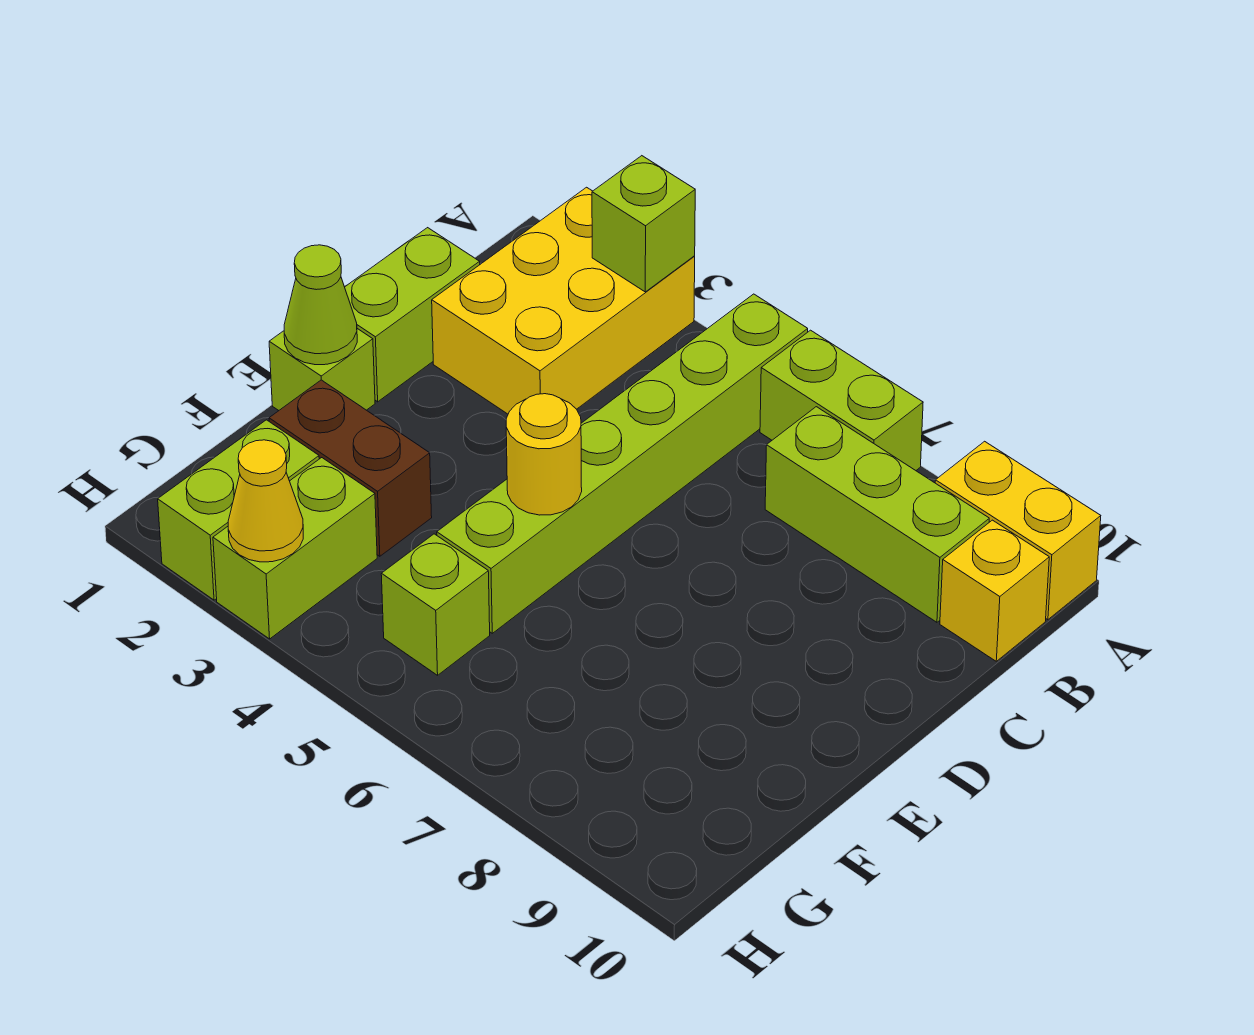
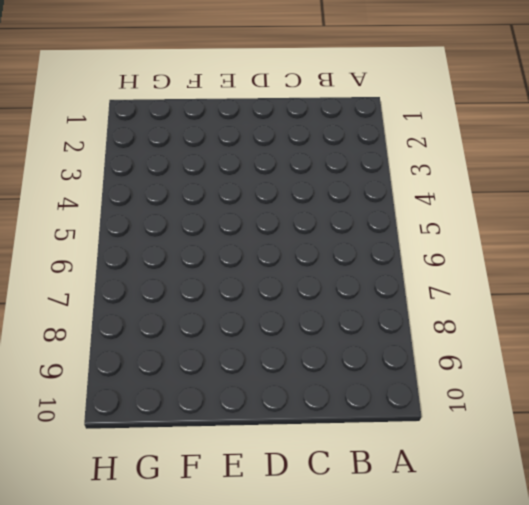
none -> yellow 2x3 brick [432,187,695,414]
none -> lime 1x6 brick [437,294,808,633]
none -> lime 1x2 brick [760,330,923,470]

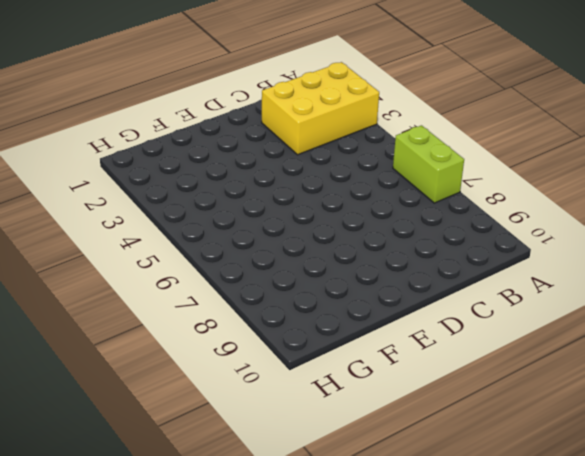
none -> lime 1x6 brick [437,294,808,633]
none -> yellow 1x2 brick [935,441,1101,620]
none -> lime 1x3 brick [765,407,989,622]

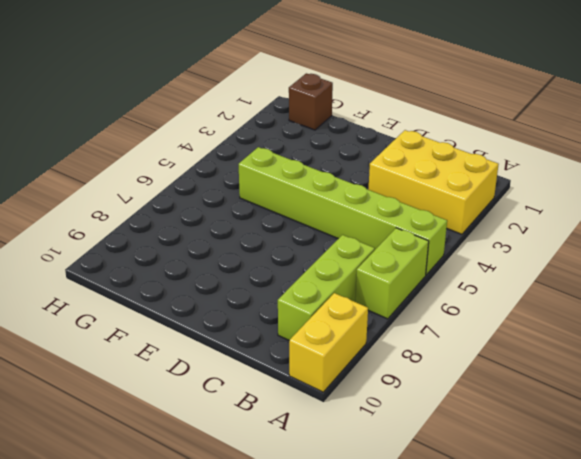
brown 1x1 brick [289,73,333,130] -> none
none -> yellow 1x1 brick [940,520,1049,661]
none -> lime 1x2 brick [345,228,480,402]
none -> lime 1x1 brick [269,329,375,410]

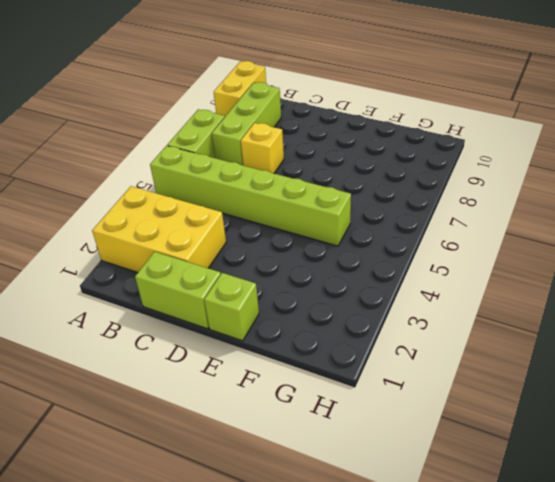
yellow 1x1 brick [241,123,284,173] -> yellow 1x1 brick moved to [940,520,1049,661]
none -> brown 1x2 brick [269,380,432,556]
none -> lime 1x2 brick [158,420,319,600]
none -> lime 1x2 brick [213,458,377,639]

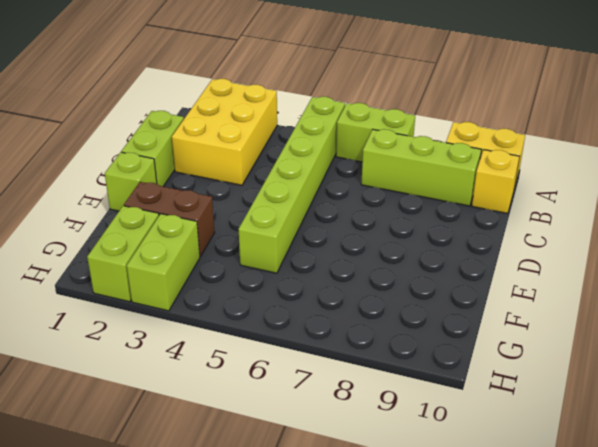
none -> lime 1x1 brick [381,534,490,675]
none -> lime 1x1 brick [592,156,695,292]
none -> lime 1x1 cone [284,245,357,365]

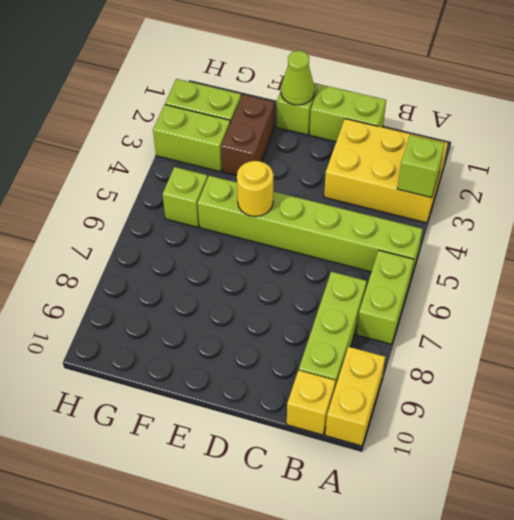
none -> yellow 1x1 cone [228,440,303,562]

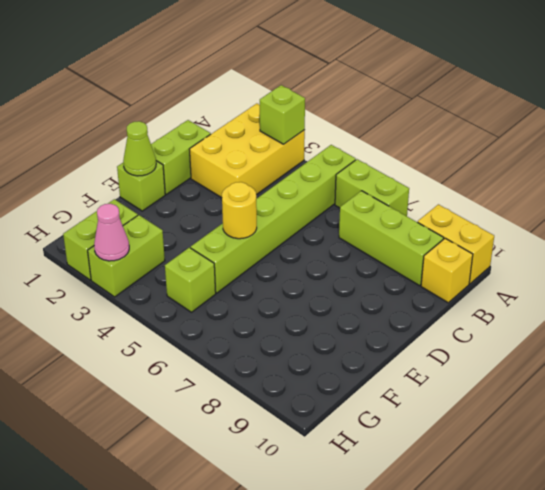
pink 1x1 cone [94,203,129,261] -> yellow 1x1 cone [228,440,303,562]
none -> brown 1x2 brick [269,380,432,556]

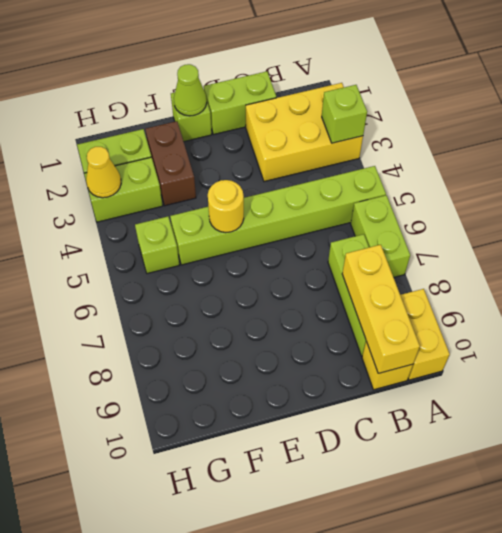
yellow 1x3 brick [342,245,420,373] -> none

